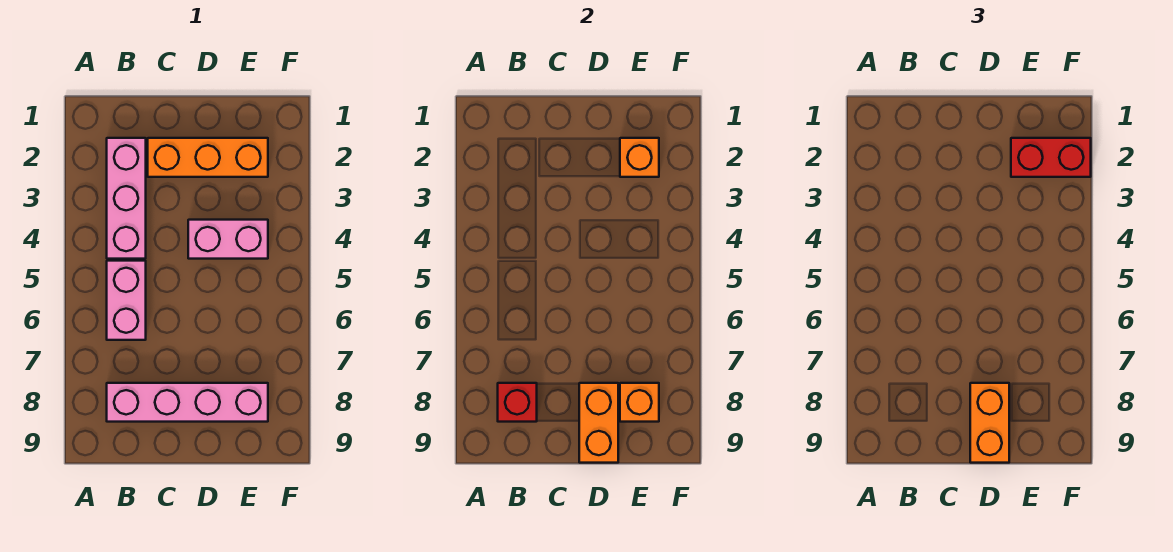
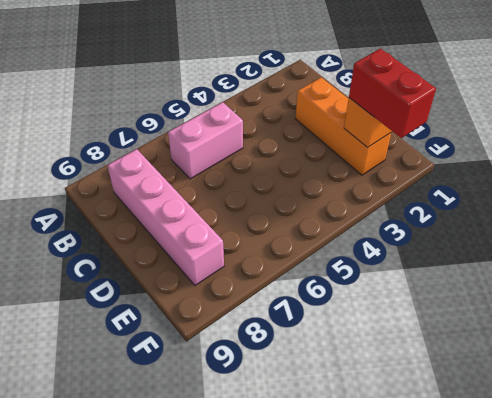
none -> pink 1x3 brick [107,138,146,259]
none -> pink 1x2 brick [188,220,268,259]

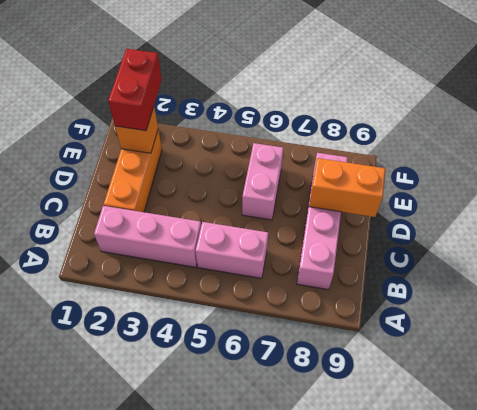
pink 1x2 brick [242,143,283,220] -> pink 1x2 brick moved to [188,220,268,259]
none -> red 1x1 brick [498,383,537,422]
none -> orange 1x1 brick [620,383,659,422]

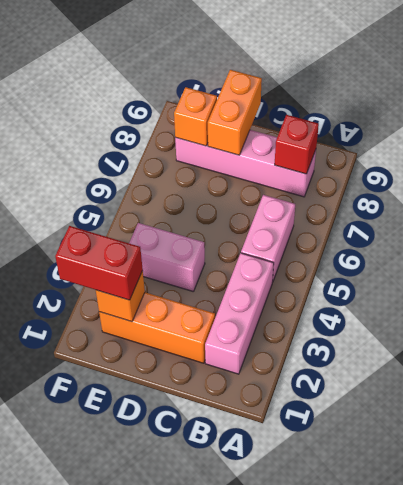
none -> orange 1x2 brick [970,383,1009,463]

